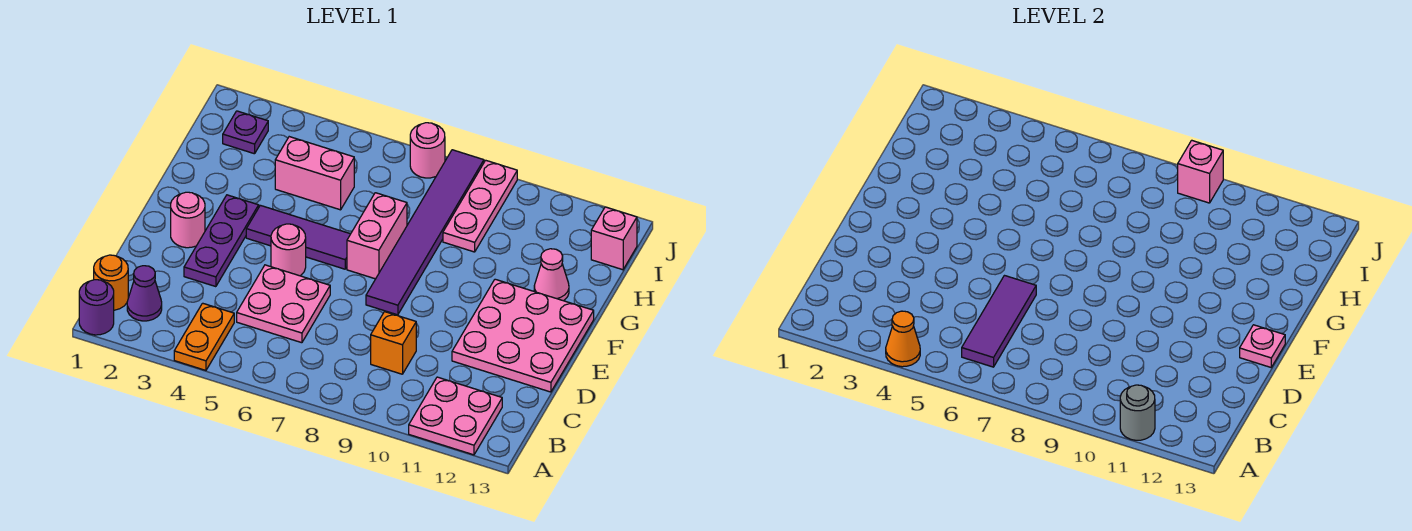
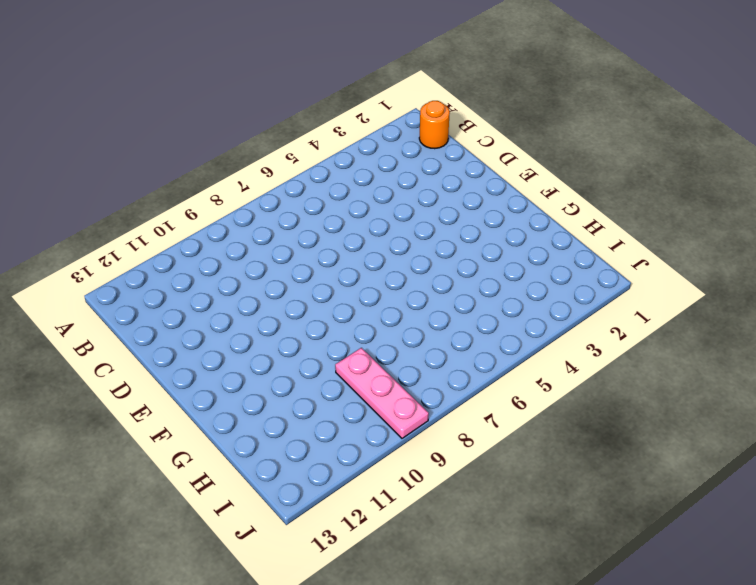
none -> purple 1x1 round brick [79,280,114,335]
none -> orange 1x2 plate [174,303,234,370]
none -> pink 2x2 plate [409,377,502,455]

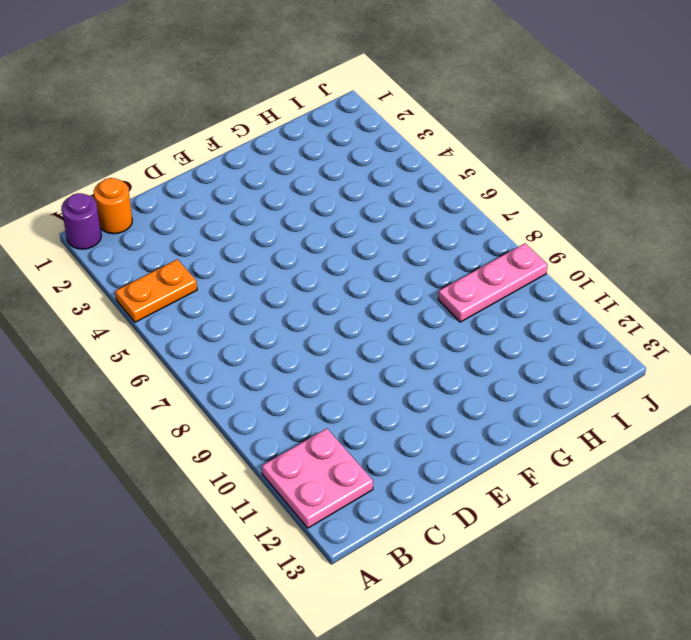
none -> purple 1x1 cone [127,266,162,321]
none -> pink 2x2 plate [237,265,330,343]
none -> orange 1x1 brick [371,312,416,374]

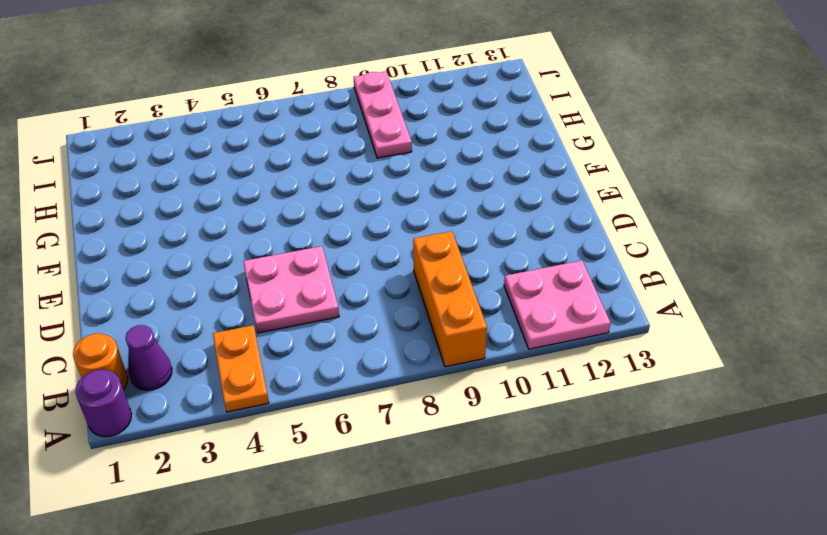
orange 1x3 brick [413,231,487,367] -> orange 1x1 brick [371,312,416,374]
none -> purple 1x3 plate [184,195,259,287]
none -> pink 3x3 plate [452,279,594,392]
none -> pink 1x1 round brick [171,192,205,248]

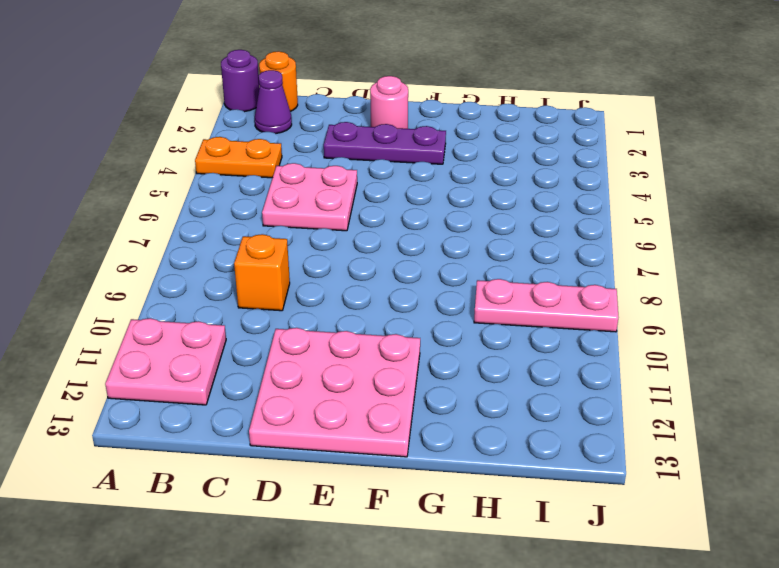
none -> pink 1x1 round brick [271,224,306,276]
none -> purple 1x6 tile [366,150,484,315]
none -> purple 1x3 tile [246,205,350,269]

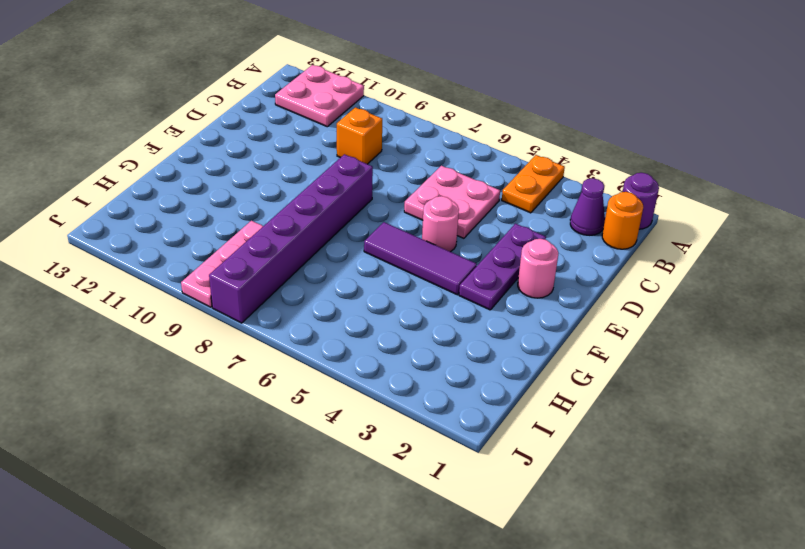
purple 1x6 brick [209,154,373,323] -> purple 1x6 tile [366,150,484,315]
none -> pink 3x3 plate [452,279,594,392]
none -> pink 1x2 brick [347,193,407,279]
none -> pink 1x1 cone [534,249,569,301]

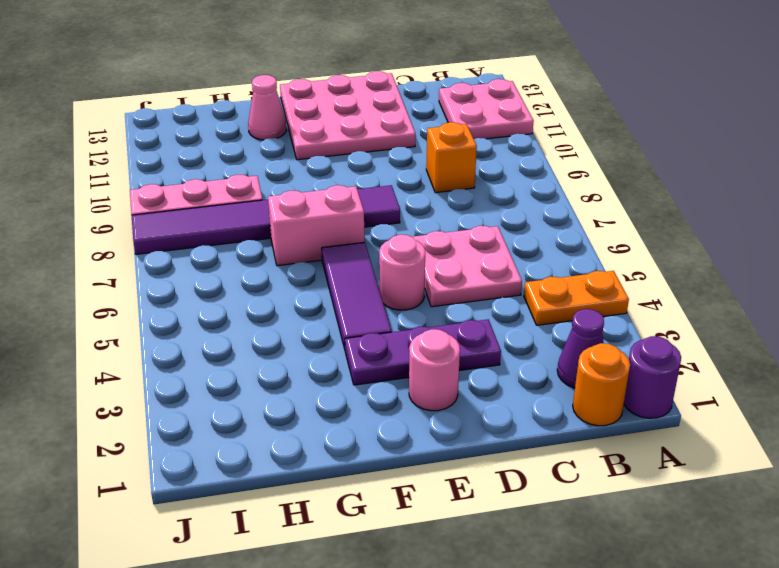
none -> pink 1x2 brick [275,137,354,210]
none -> purple 1x1 plate [223,111,268,154]
none -> pink 1x1 brick [591,207,637,270]

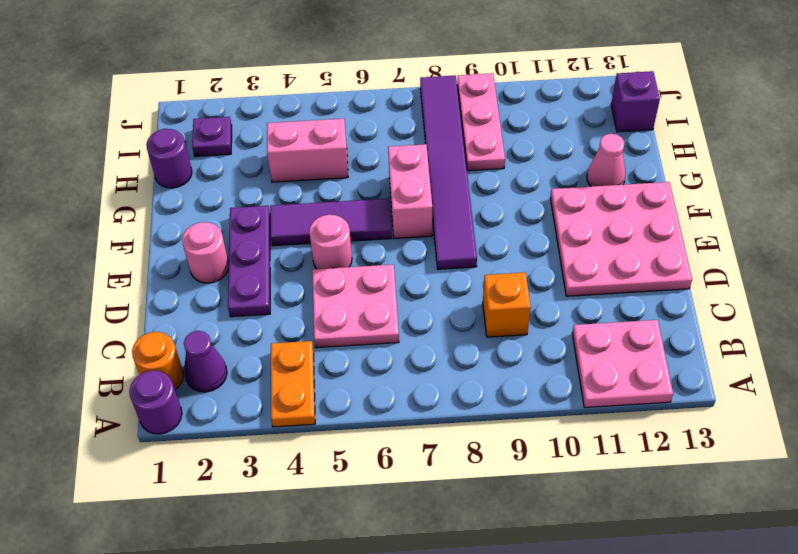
purple 1x1 round brick [146,129,192,188] -> none
purple 1x1 brick [611,71,660,132] -> pink 1x1 brick [591,207,637,270]
none -> pink 1x1 round brick [410,123,445,178]
none -> orange 1x1 cone [886,311,920,367]
none -> grey 1x1 round brick [1120,385,1155,440]

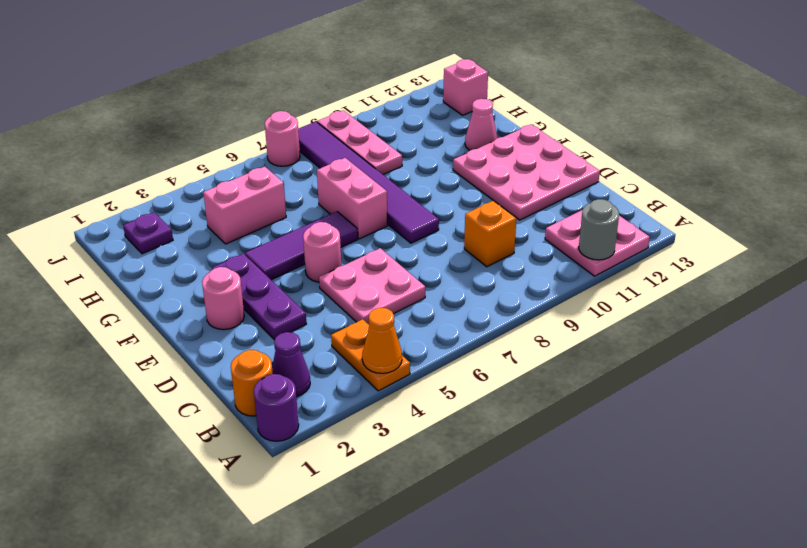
none -> purple 1x3 tile [962,276,1036,367]
none -> pink 1x1 plate [1240,325,1285,367]
none -> pink 1x1 brick [1178,140,1223,203]

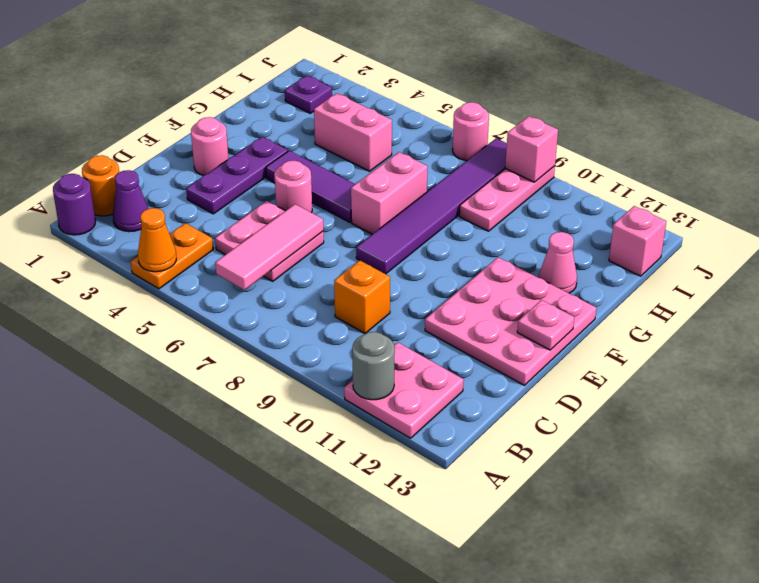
pink 1x3 tile [215,204,323,290] -> purple 1x3 tile [962,276,1036,367]

